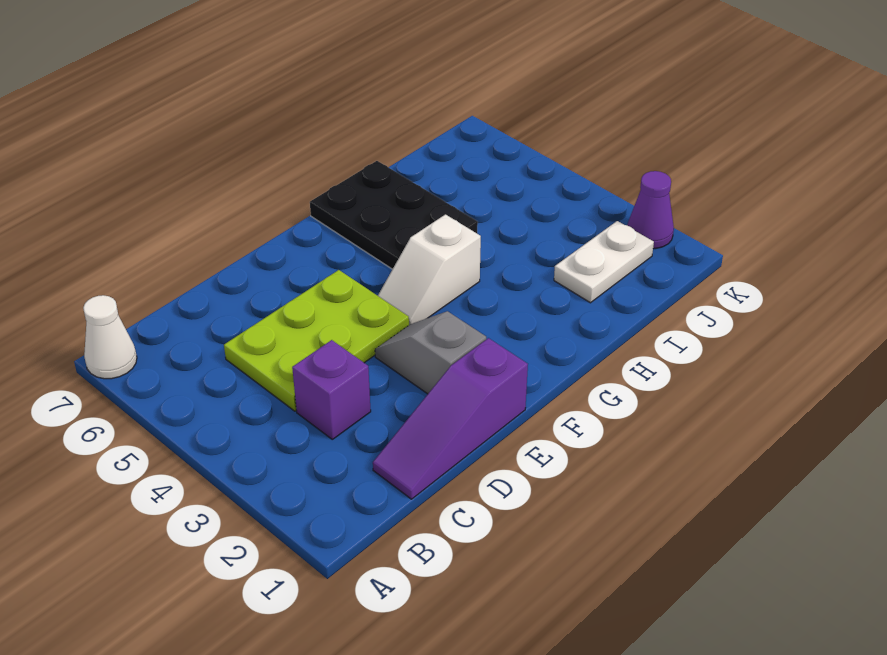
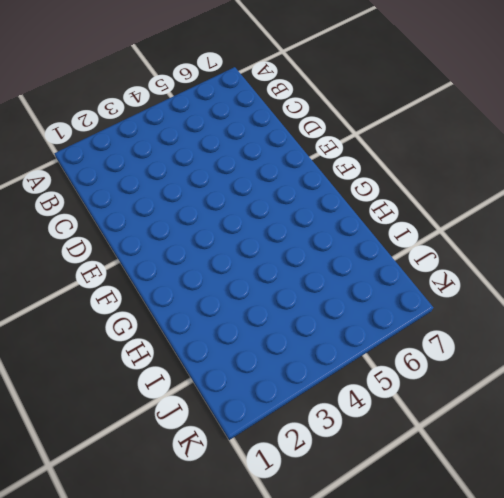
none -> white 1x1 cone [83,295,137,379]
none -> purple 1x3 slope [373,338,528,499]

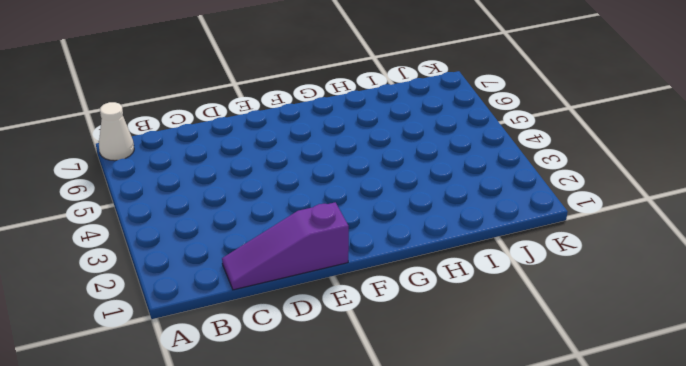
none -> purple 1x1 brick [292,340,371,439]
none -> lime 2x3 plate [224,270,409,411]

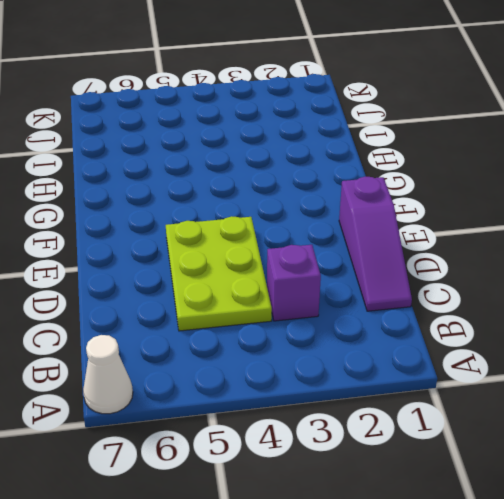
none -> grey 1x2 slope [375,311,486,394]
none -> white 1x2 slope [378,215,481,325]

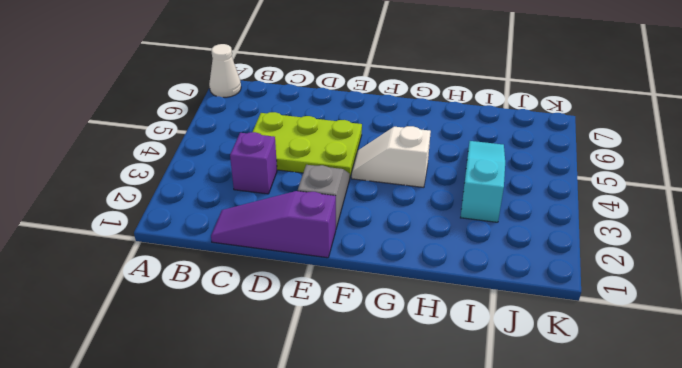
cyan 1x3 slope [461,141,505,222] -> none
none -> black 2x3 plate [310,161,478,269]
none -> white 1x2 plate [554,221,654,303]

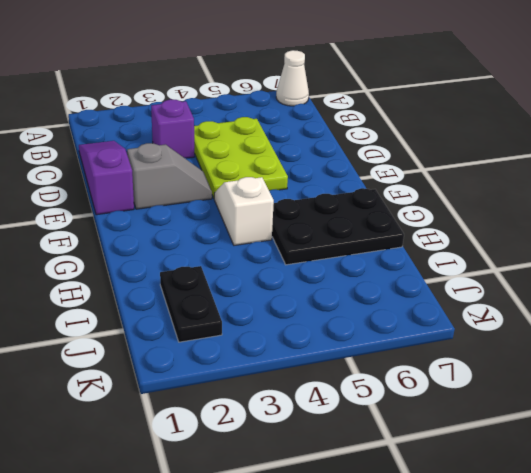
black 1x2 plate [160,266,222,342] -> white 1x2 plate [554,221,654,303]
none -> purple 1x1 cone [627,171,674,249]

